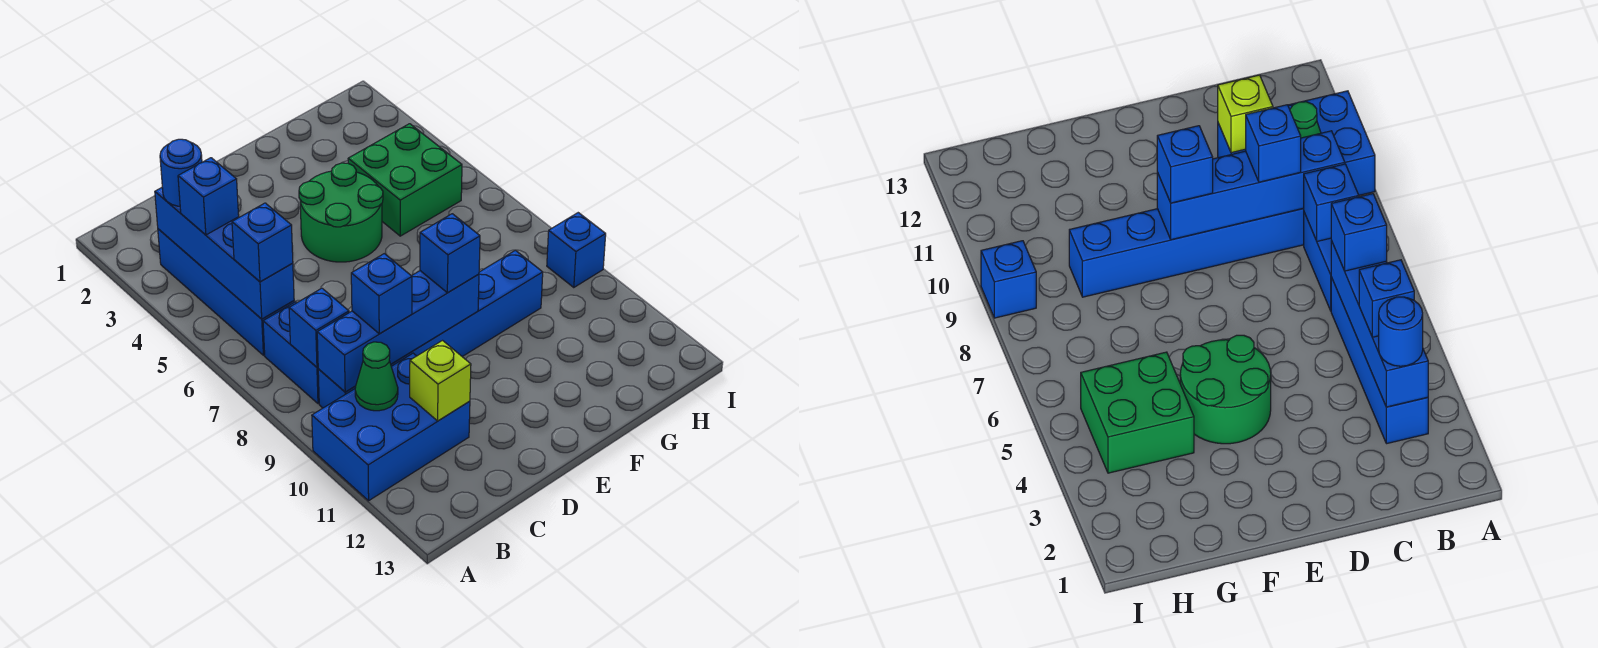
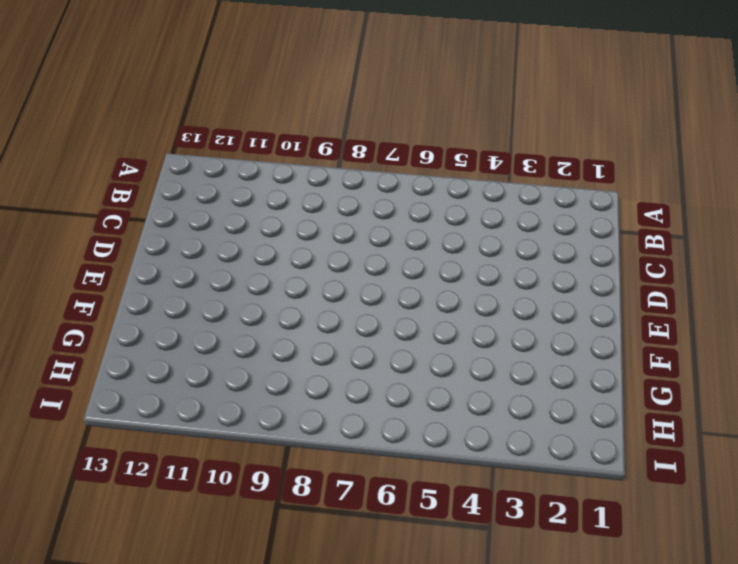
none -> blue 2x3 brick [312,353,470,501]
none -> blue 1x4 brick [158,229,294,355]
none -> blue 1x2 brick [263,302,319,404]

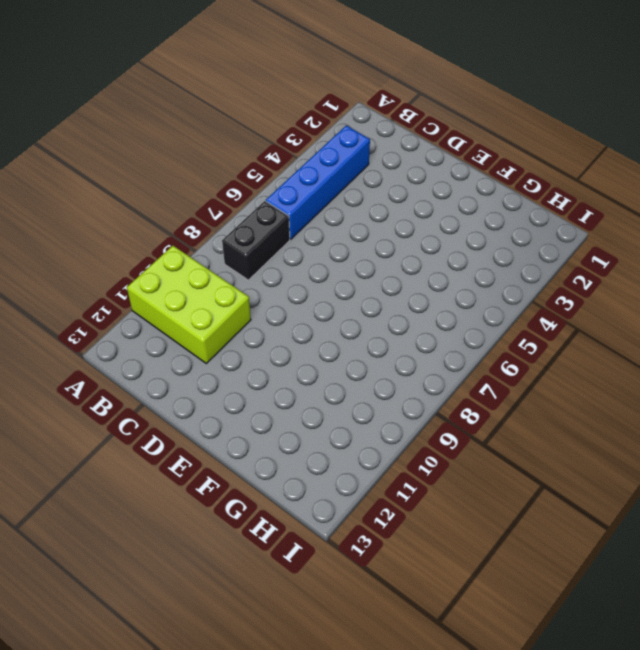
lime 2x3 brick [127,246,251,363] -> blue 2x3 brick [312,353,470,501]
black 1x2 brick [222,201,290,280] -> blue 1x2 brick [263,302,319,404]
none -> blue 1x6 brick [318,250,543,408]
none -> green 2x2 round brick [299,163,383,262]
none -> green 2x2 brick [348,124,462,236]

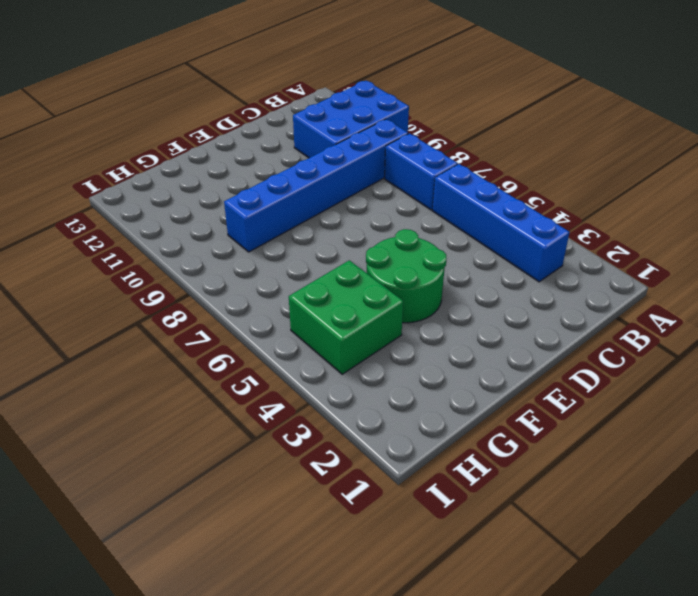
none -> blue 1x1 brick [547,213,606,288]
none -> blue 1x4 brick [155,188,294,319]
none -> blue 1x1 brick [289,288,349,367]

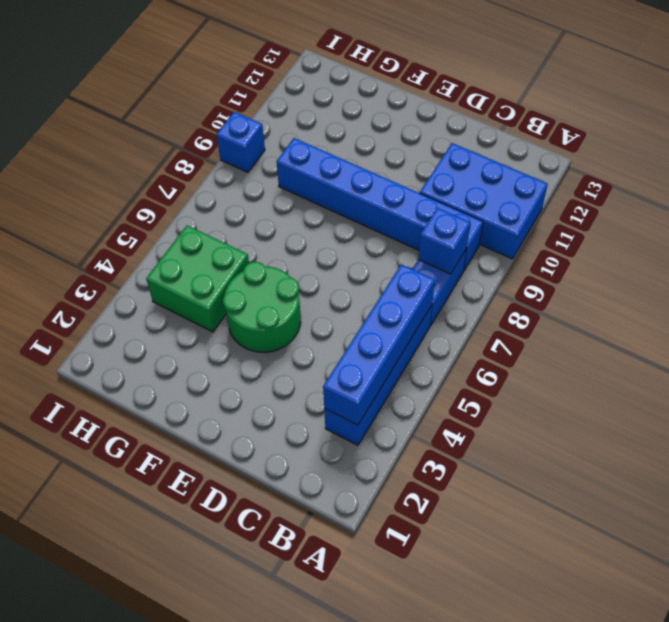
none -> blue 1x4 brick [317,271,479,392]
none -> green 1x1 cone [355,342,398,411]
none -> lime 1x1 brick [410,341,471,421]

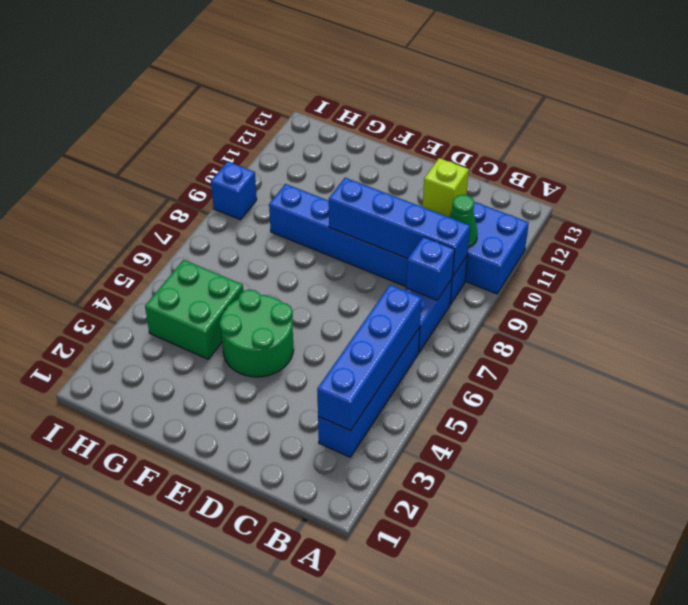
none -> blue 1x1 round brick [160,139,202,206]
none -> blue 1x1 brick [178,158,239,235]
none -> blue 1x1 brick [232,203,293,282]

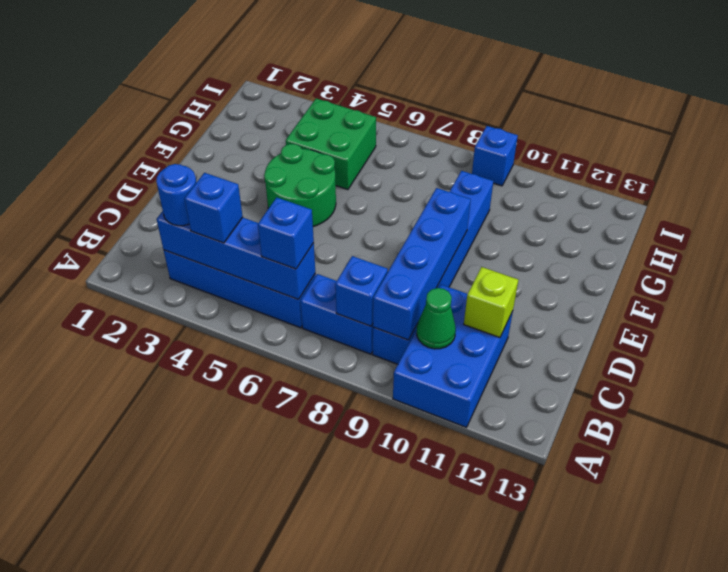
none -> blue 1x1 brick [351,254,412,334]
none -> blue 1x1 brick [420,214,480,293]

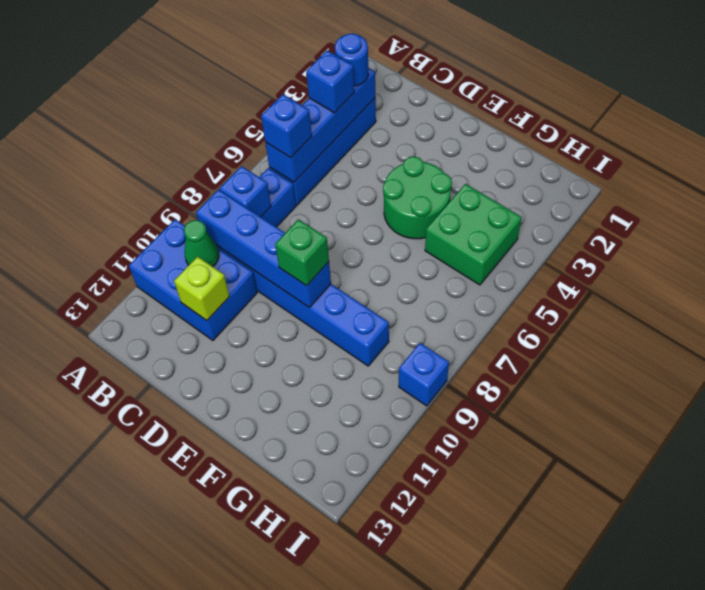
green 1x1 brick [275,219,329,286] -> blue 1x1 brick [420,214,480,293]
none -> blue 1x1 brick [351,254,412,334]

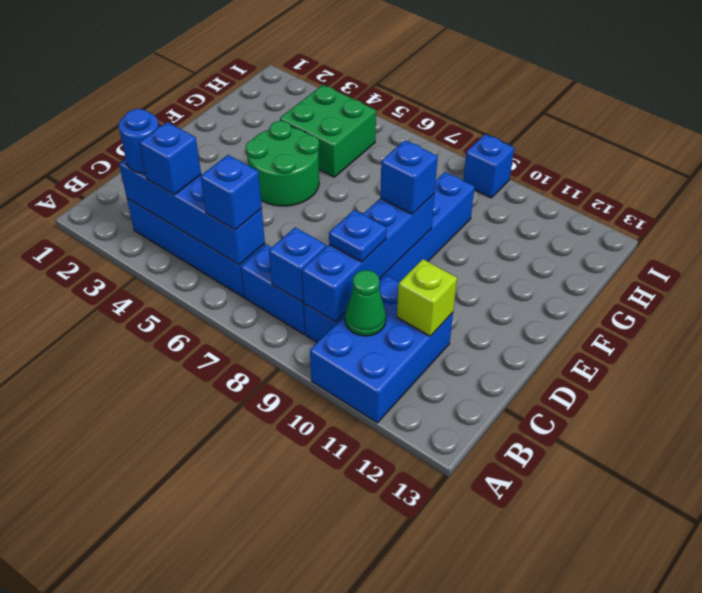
blue 1x1 plate [329,210,387,262] -> blue 1x1 brick [351,254,412,334]

